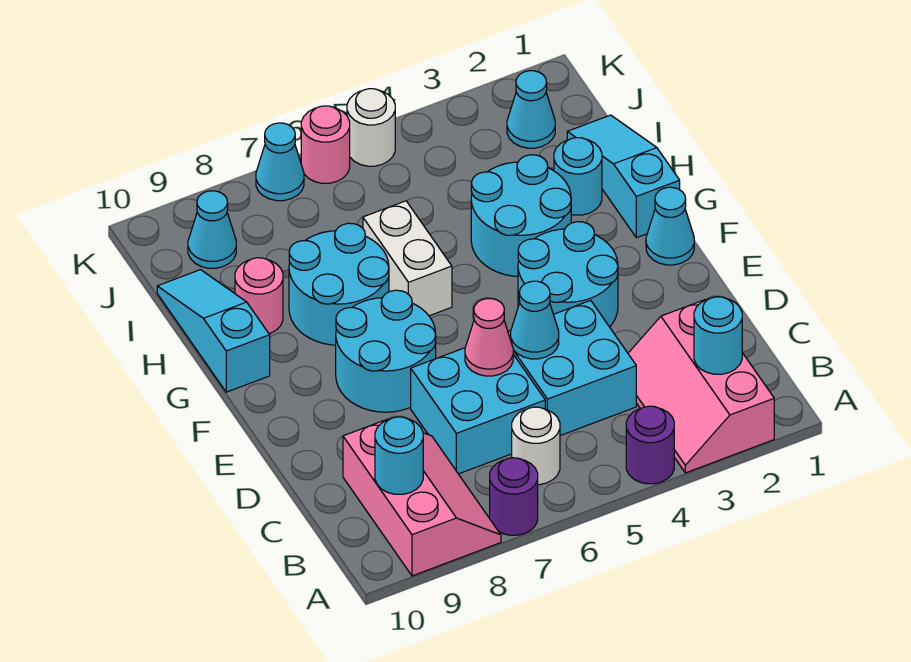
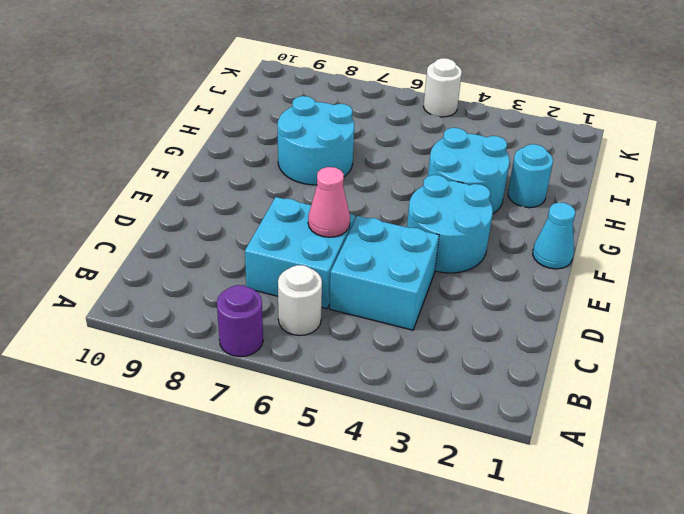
none -> pink 2x3 slope [628,300,774,473]
none -> purple 1x1 round brick [626,406,674,484]
none -> pink 2x3 slope [343,419,501,576]

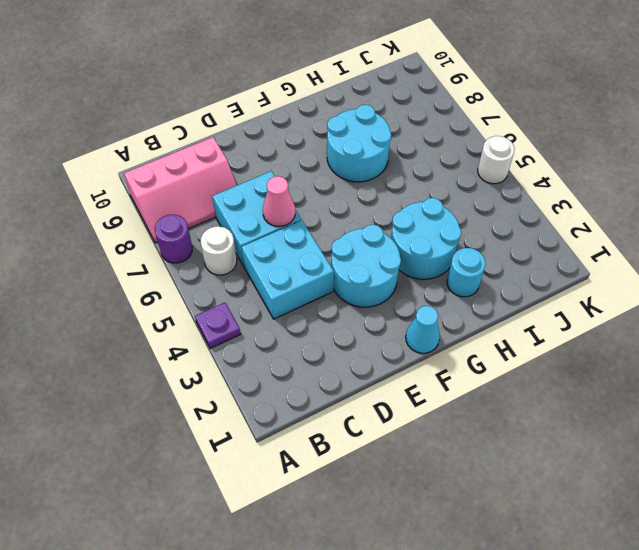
purple 1x1 plate [195,303,240,349] -> purple 1x1 round brick [626,406,674,484]
none -> pink 2x3 slope [628,300,774,473]
none -> cyan 2x2 round brick [336,290,436,412]
none -> cyan 1x3 slope [567,115,680,238]

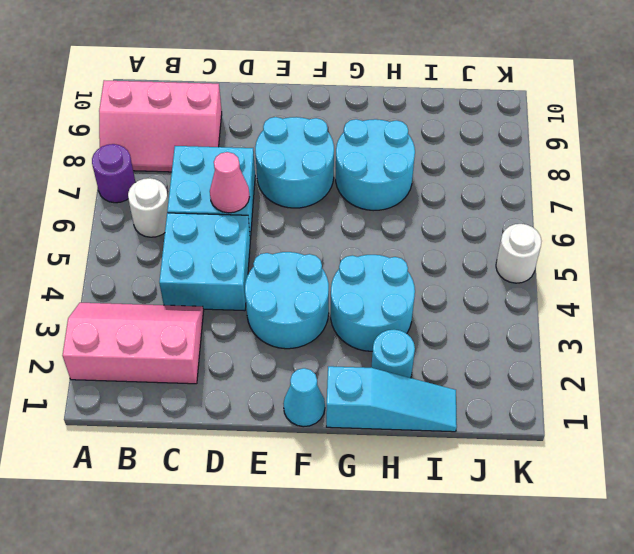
none -> purple 1x1 round brick [626,406,674,484]
none -> white 1x2 brick [363,201,452,316]
none -> cyan 1x3 slope [157,270,270,392]

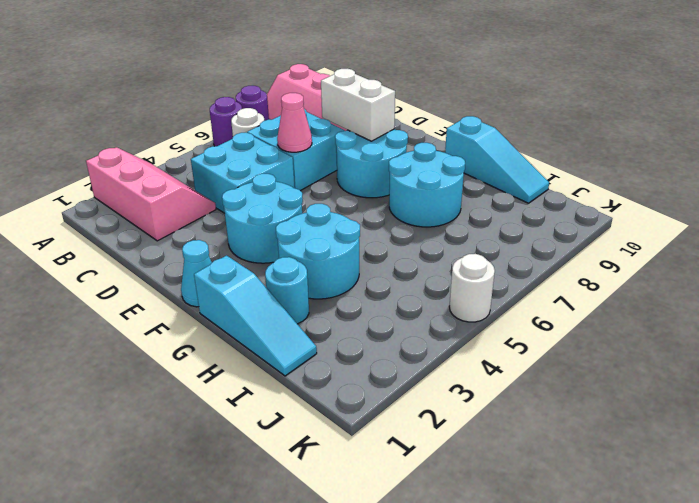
purple 1x1 round brick [210,97,242,146] -> purple 1x1 round brick moved to [626,406,674,484]
white 1x2 brick [321,69,395,141] -> white 1x2 brick moved to [363,201,452,316]
none -> pink 1x1 round brick [235,258,283,334]
none -> cyan 1x1 cone [507,71,555,148]
none -> cyan 1x1 cone [188,191,236,268]

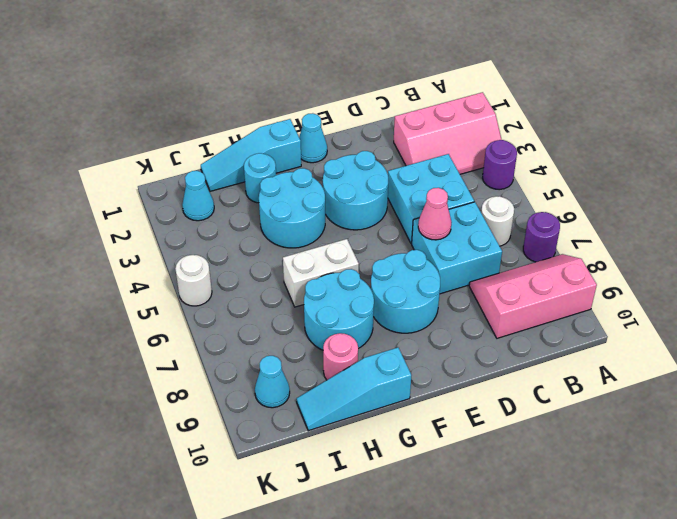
none -> pink 1x1 round brick [301,106,350,183]
none -> cyan 1x1 cone [256,123,304,201]
none -> cyan 1x1 round brick [694,297,742,374]

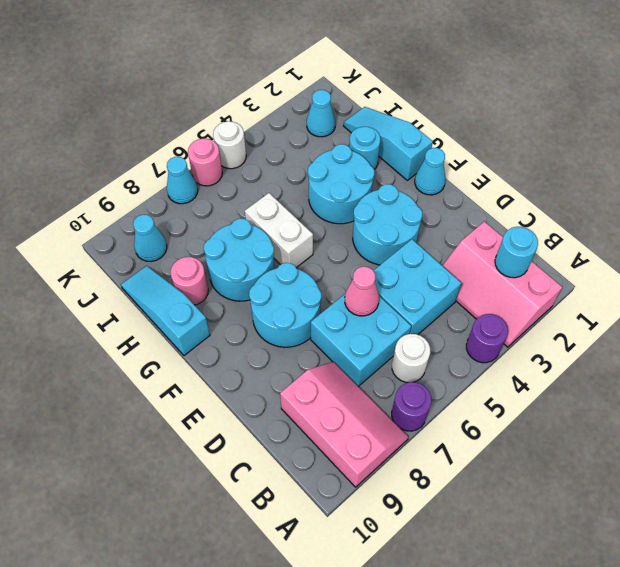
none -> cyan 1x1 round brick [375,417,423,494]
none -> cyan 1x1 cone [511,281,559,359]

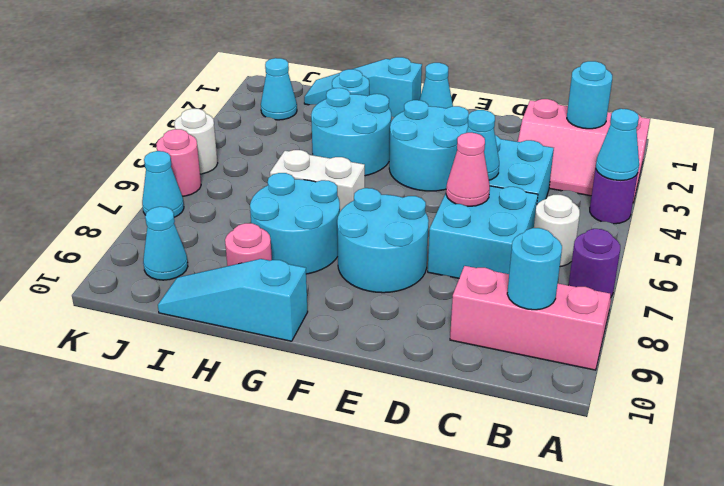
cyan 1x1 cone [596,109,639,181] -> none

